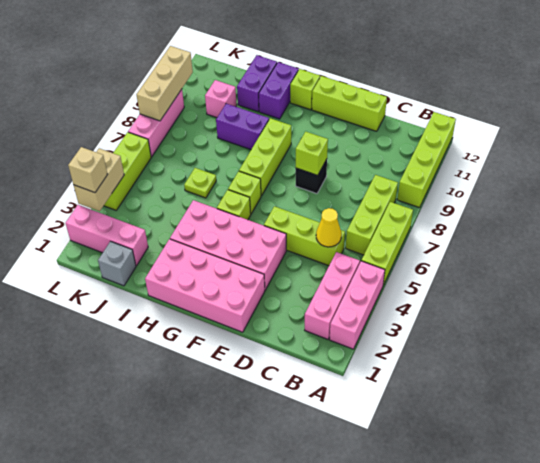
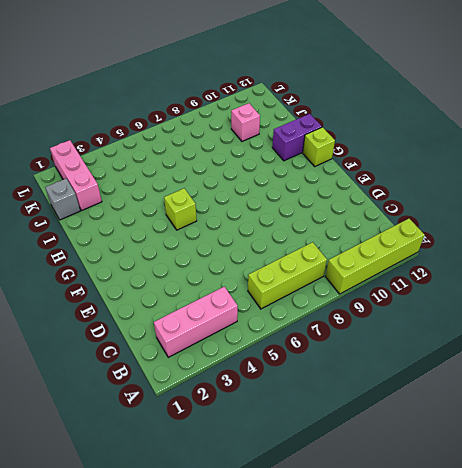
none -> pink 1x3 brick [330,261,385,349]
none -> lime 1x3 brick [361,202,413,285]
none -> lime 1x3 brick [264,206,345,266]

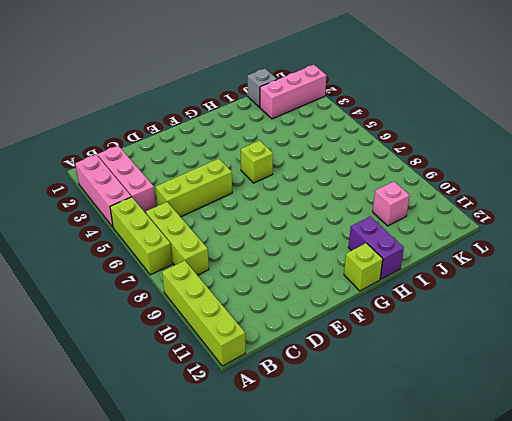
none -> lime 1x3 brick [312,76,387,131]
none -> pink 2x4 brick [145,239,265,332]
none -> pink 2x4 brick [170,200,286,290]

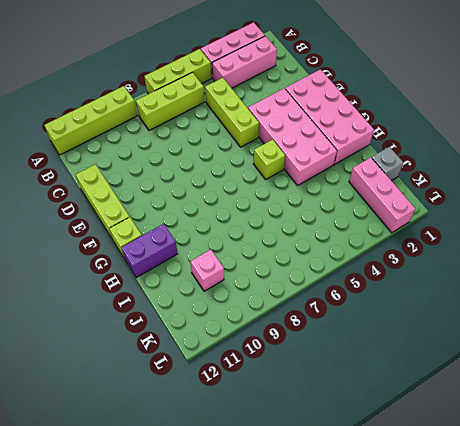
none -> black 1x1 brick [296,159,327,194]
none -> lime 1x1 brick [228,171,261,214]
none -> lime 1x3 brick [239,118,291,196]

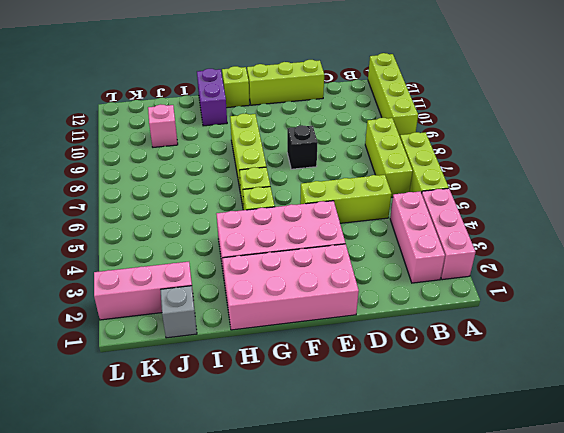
none -> purple 1x2 brick [216,104,269,150]
none -> lime 1x1 plate [184,168,216,198]
none -> purple 1x2 brick [237,55,277,112]

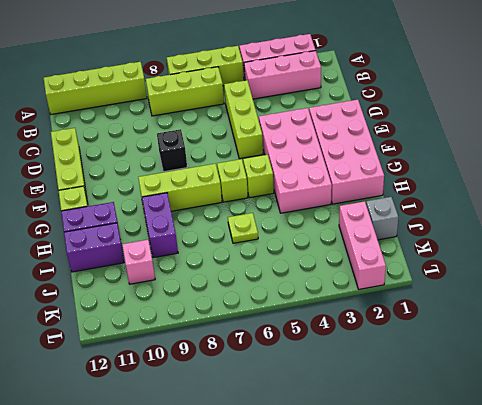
none -> lime 1x3 brick [104,132,151,210]
none -> pink 1x3 brick [128,89,184,157]
none -> yellow 1x1 cone [316,208,341,247]

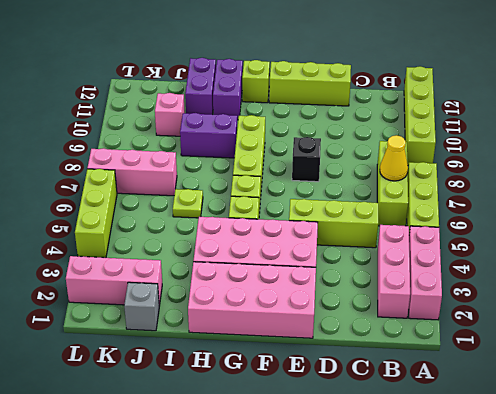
yellow 1x1 cone [380,135,408,181] -> yellow 1x1 cone moved to [316,208,341,247]
pink 1x3 brick [87,148,177,196] -> pink 1x3 brick turned to [128,89,184,157]
none -> lime 1x1 brick [296,132,328,175]
none -> tan 1x2 brick [74,148,124,211]
none -> tan 1x3 brick [137,46,193,121]

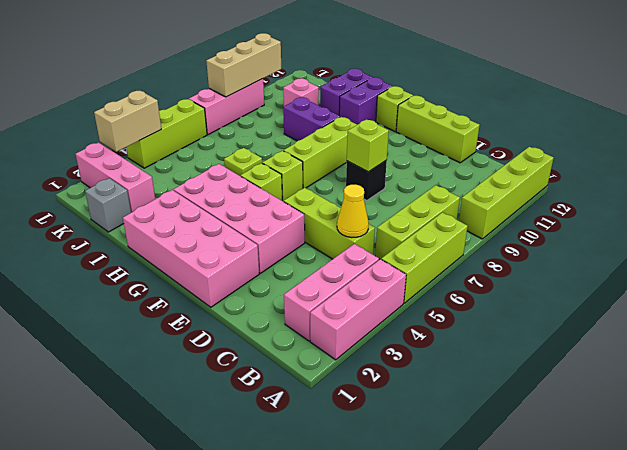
none -> tan 1x1 brick [68,147,108,193]

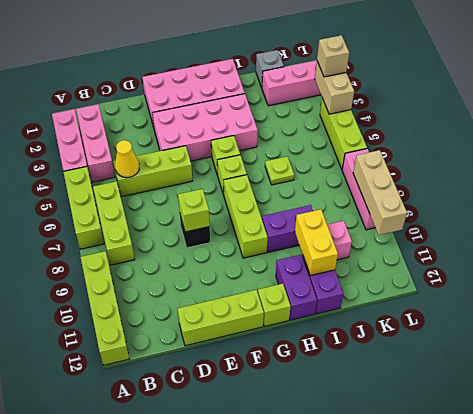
yellow 1x2 brick [295,209,338,276] -> none

